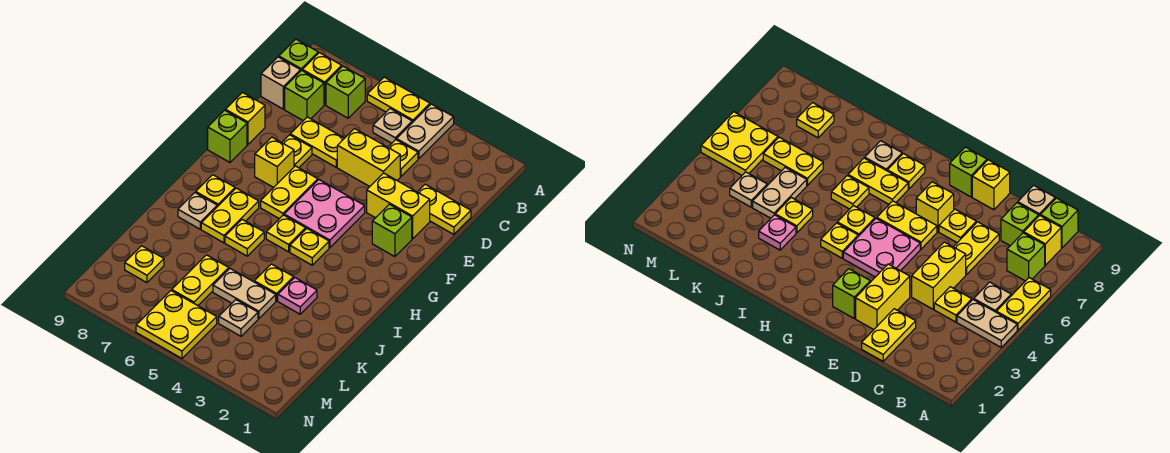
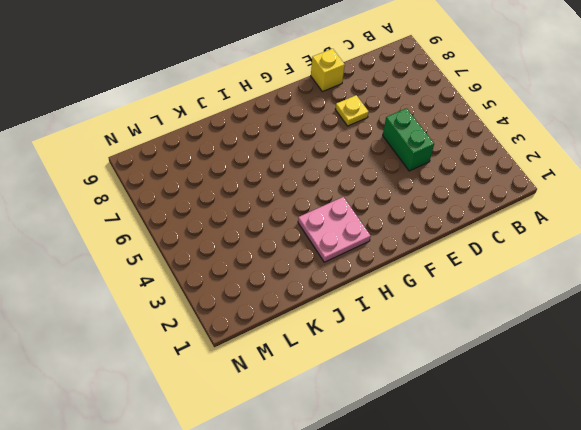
green 1x2 brick [383,108,434,171] -> yellow 1x2 brick [337,129,400,187]
pink 2x2 plate [298,197,371,262] -> pink 2x2 plate moved to [284,180,365,247]
none -> tan 1x2 plate [397,104,454,159]
none -> yellow 1x2 plate [367,77,430,123]
none -> tan 1x1 plate [373,109,412,143]
none -> lime 1x1 brick [326,66,365,118]

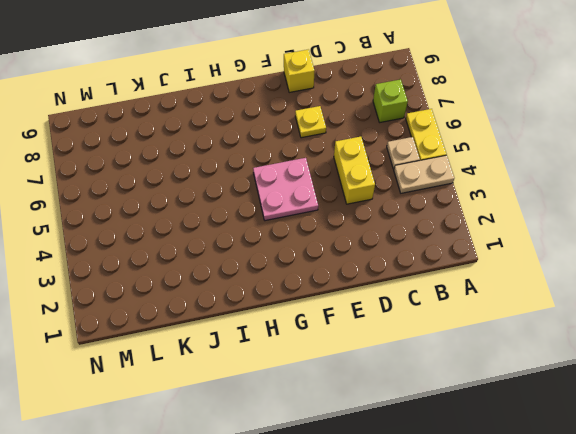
none -> yellow 1x1 brick [302,53,342,105]
none -> lime 1x1 brick [279,39,318,71]
none -> yellow 1x1 plate [388,140,418,176]
none -> lime 1x1 brick [285,70,324,121]

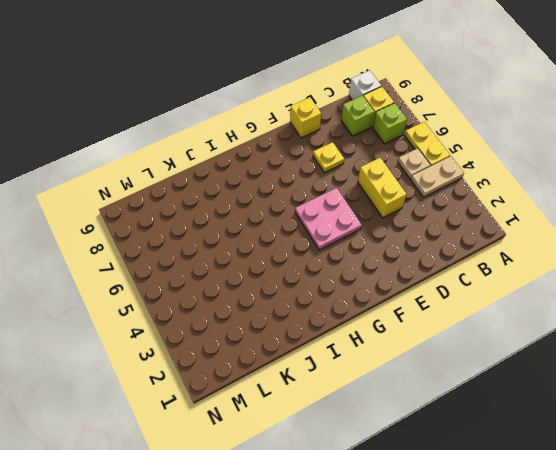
white 1x1 brick [349,70,381,100] -> lime 1x1 brick [279,39,318,71]
none -> yellow 1x1 plate [388,140,418,176]
none -> tan 1x1 brick [261,57,300,109]
none -> yellow 1x2 plate [418,184,471,234]
none -> yellow 1x2 plate [290,117,344,167]

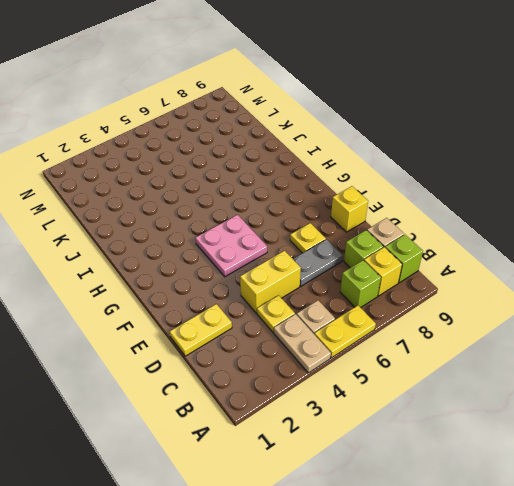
grey 1x2 plate [293,239,343,286] -> yellow 1x2 plate [290,117,344,167]
none -> yellow 1x2 brick [367,173,430,239]
none -> lime 1x1 brick [372,204,412,257]
none -> yellow 1x2 plate [261,166,318,219]
none -> yellow 1x1 brick [255,137,294,188]

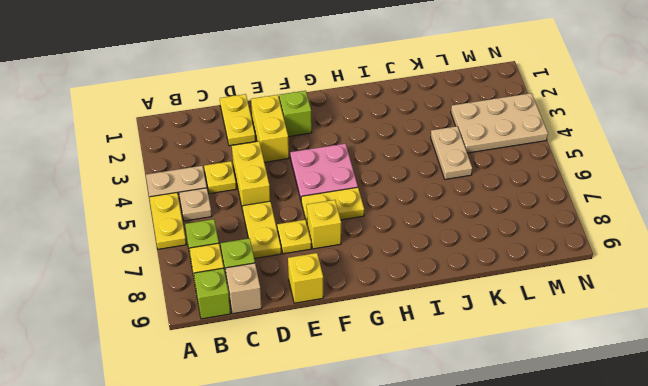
tan 2x3 plate [451,93,548,153] -> tan 1x1 plate [219,300,258,336]
none -> lime 1x1 brick [208,110,247,162]
none -> yellow 1x1 plate [290,229,329,265]
none -> yellow 1x1 plate [266,215,306,252]
none -> yellow 1x2 plate [201,188,259,243]

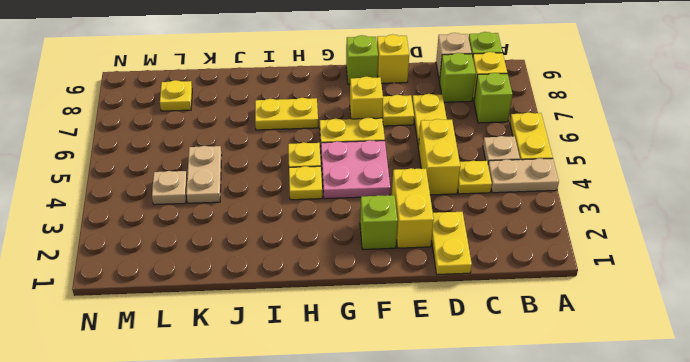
none -> yellow 1x1 plate [196,175,235,207]
none -> yellow 1x1 plate [225,220,264,256]
none -> tan 1x1 plate [178,193,217,229]
none -> pink 1x1 plate [278,278,317,314]

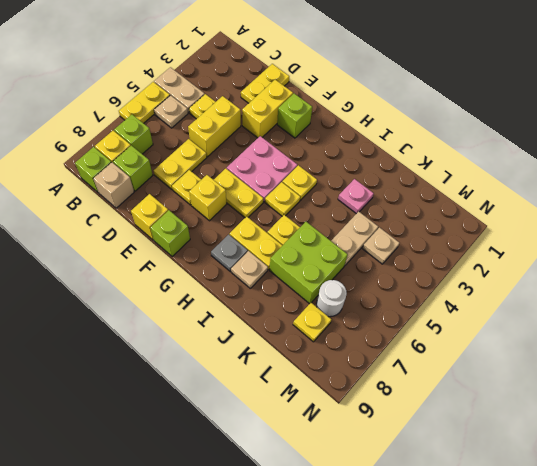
grey 1x1 plate [211,234,248,271] -> yellow 1x1 plate [196,175,235,207]
lime 2x2 brick [270,222,348,304] -> yellow 1x2 plate [172,255,229,306]
white 1x1 round brick [316,280,347,317] -> none
none -> yellow 1x1 plate [254,264,294,301]
none -> yellow 2x2 plate [136,291,217,358]

